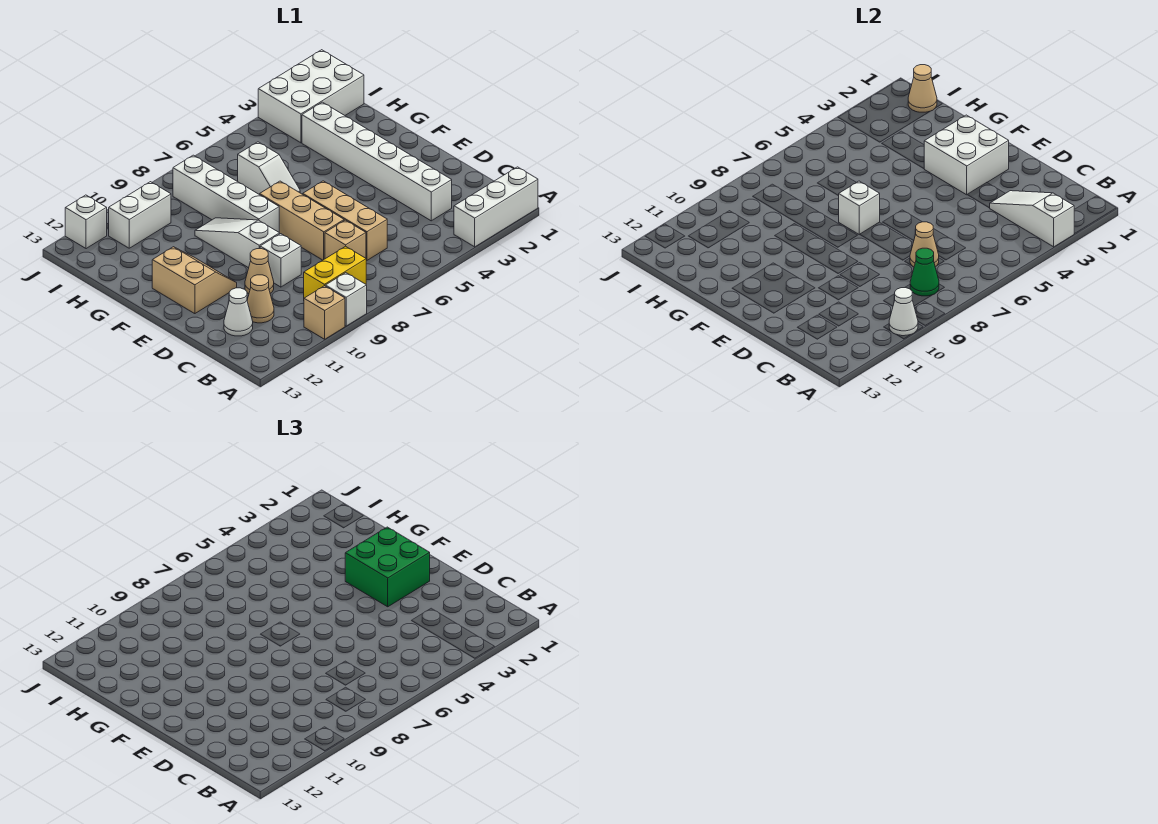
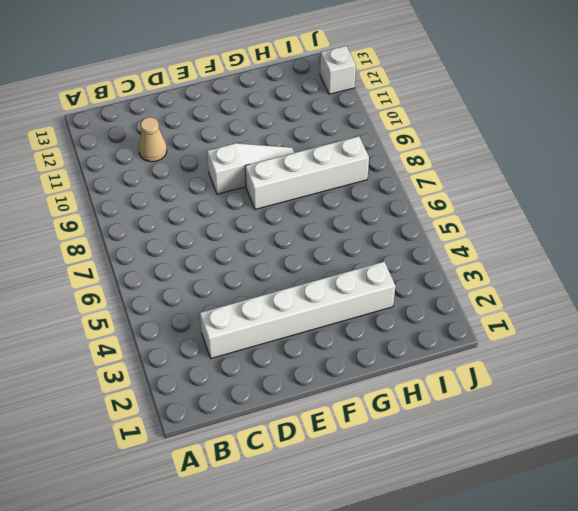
none -> white 1x3 brick [454,167,538,247]
none -> white 1x1 brick [325,273,367,326]
none -> tan 1x1 brick [304,286,345,339]

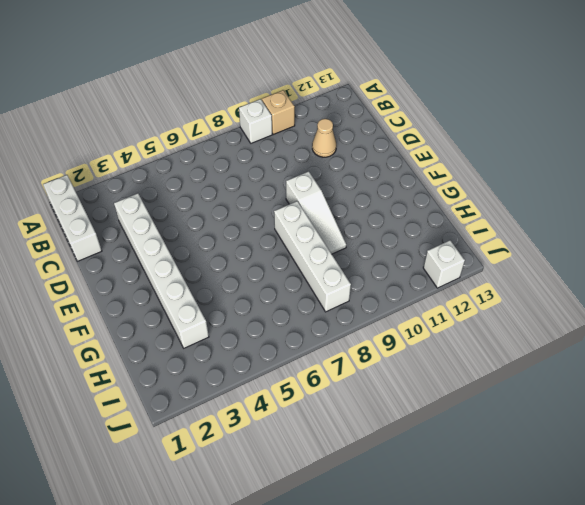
white 1x3 brick [43,175,102,261] -> white 1x3 brick turned to [454,167,538,247]
none -> yellow 1x2 brick [304,246,366,298]
none -> tan 1x3 brick [303,181,387,260]
none -> tan 1x1 brick [325,220,366,259]

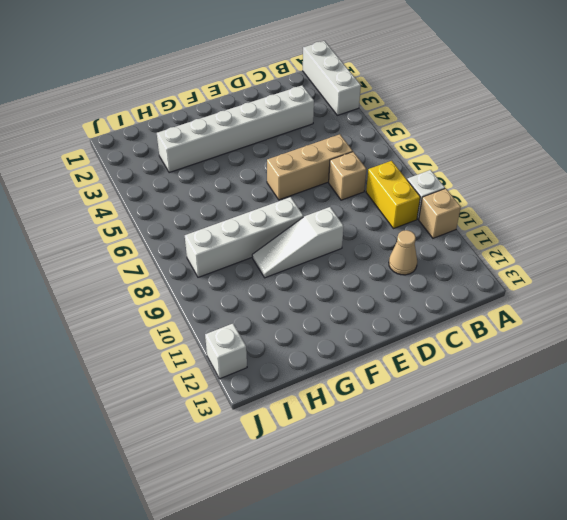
none -> white 1x1 cone [224,288,253,336]
none -> tan 1x3 brick [260,181,344,260]
none -> white 1x1 brick [260,234,301,287]

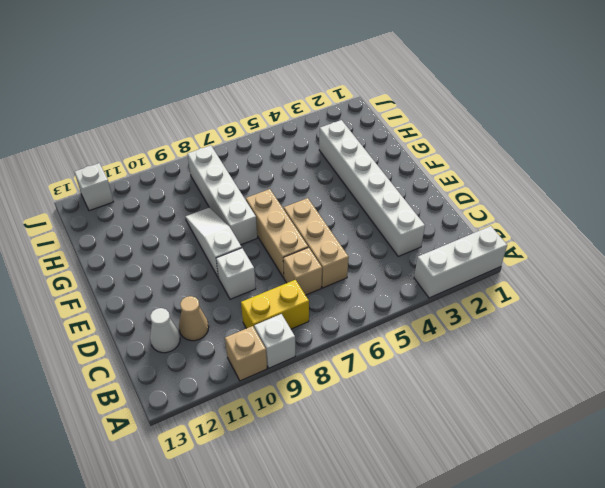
none -> tan 1x1 cone [245,249,274,294]
none -> tan 2x2 slope [152,247,237,314]
none -> white 1x2 slope [238,142,300,195]

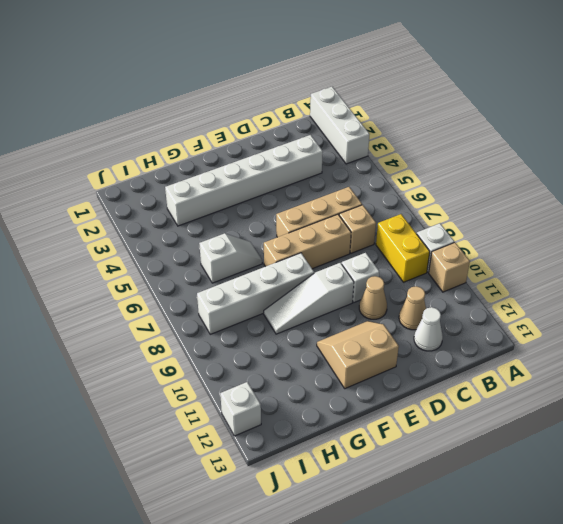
none -> white 2x3 brick [258,50,364,143]
none -> white 1x2 brick [109,182,171,248]
none -> white 1x3 slope [990,191,1074,247]

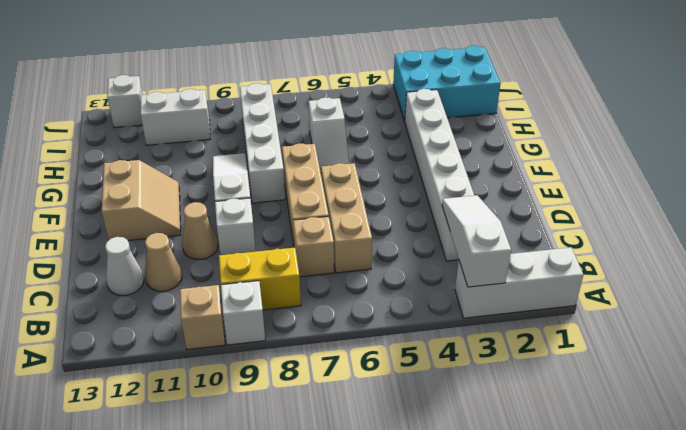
cyan 2x3 brick [393,46,501,121] -> white 2x3 brick [258,50,364,143]
none -> white 1x1 cone [889,288,918,336]
none -> green 1x1 cone [910,248,939,296]
none -> tan 1x1 cone [910,222,939,267]

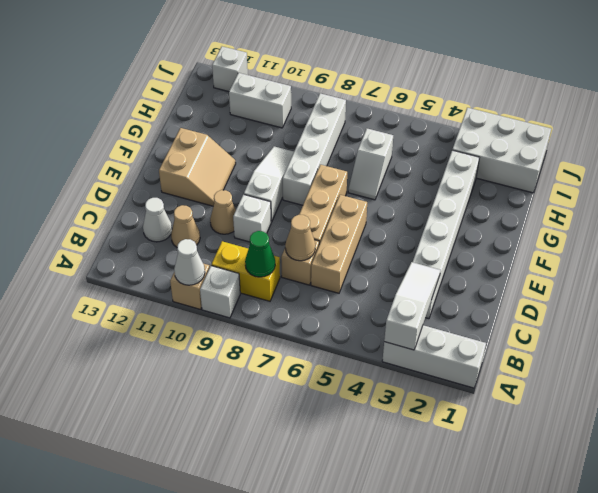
none -> white 2x2 brick [924,115,1009,195]
none -> white 1x1 brick [839,181,880,235]
none -> tan 1x1 cone [908,65,937,112]

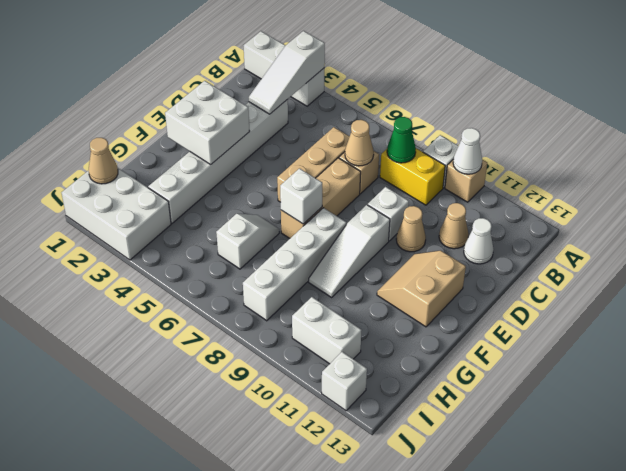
none -> green 2x2 brick [345,527,430,607]

